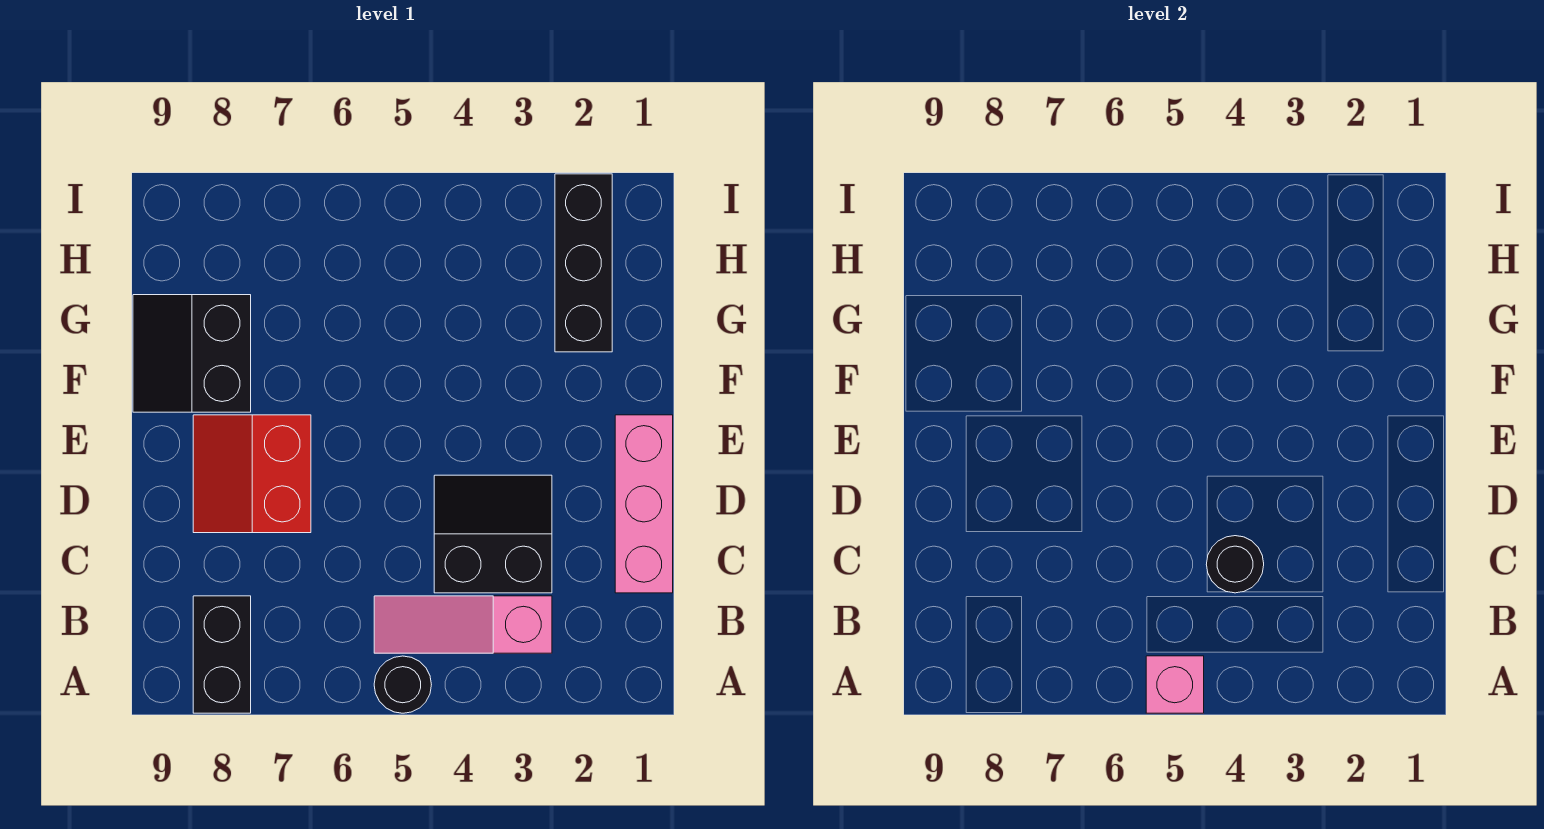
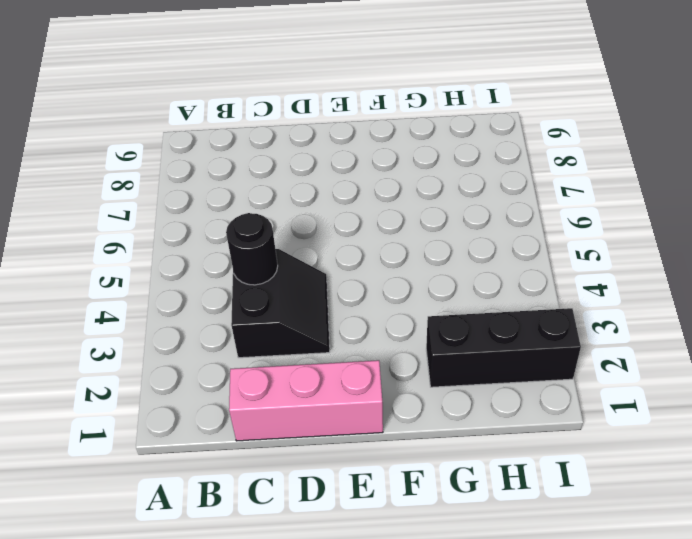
none -> black 1x1 round brick [374,656,431,713]
none -> black 1x2 brick [193,596,251,713]

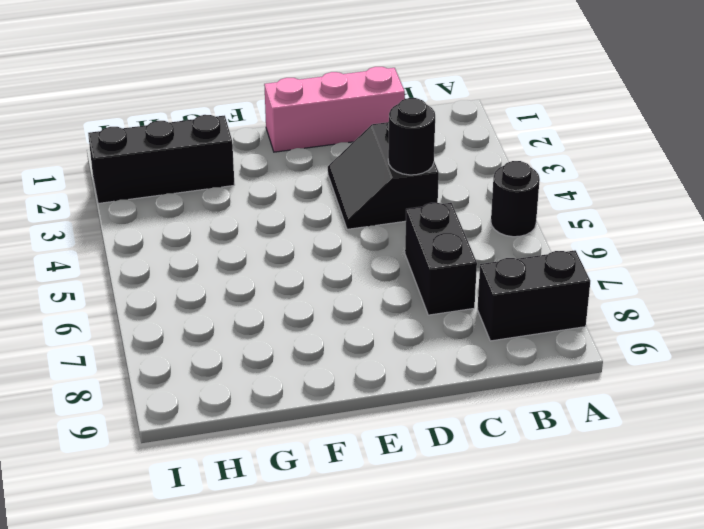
black 1x2 brick [405,203,477,315] -> none
none -> pink 1x3 slope [374,596,552,653]
none -> red 2x2 slope [193,415,311,533]

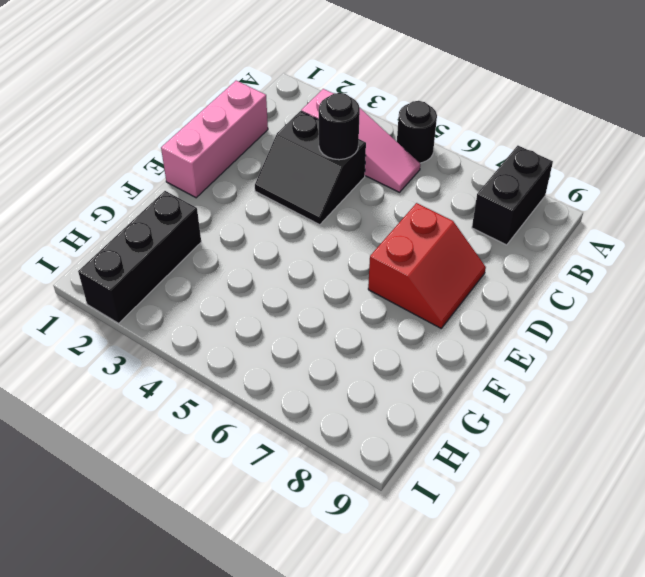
none -> black 2x2 slope [133,295,251,412]
none -> pink 1x1 brick [1146,656,1204,713]

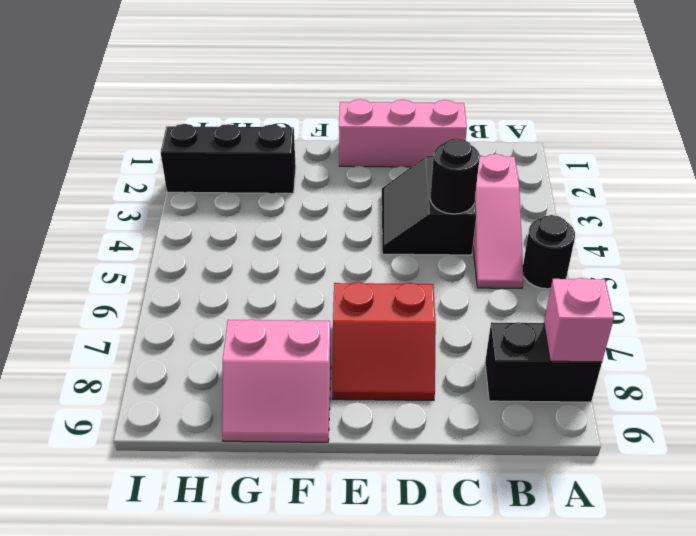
pink 1x1 brick [544,278,614,362] -> pink 1x1 brick moved to [1146,656,1204,713]
pink 2x2 slope [222,319,331,442] -> black 2x2 slope [133,295,251,412]

